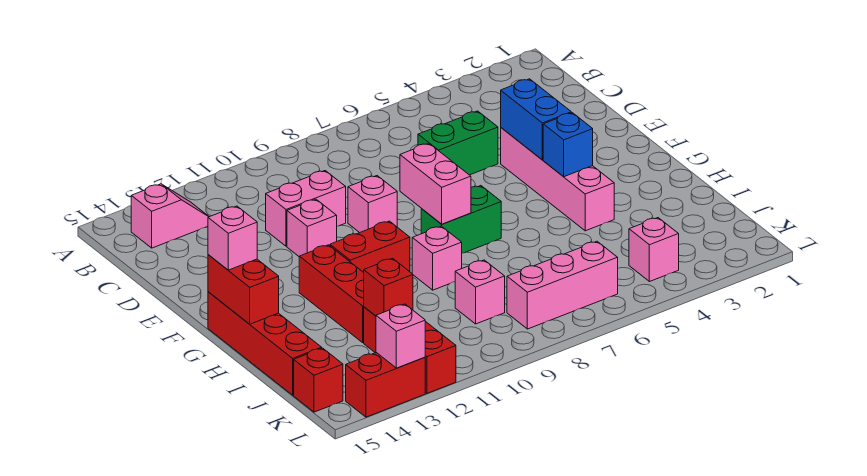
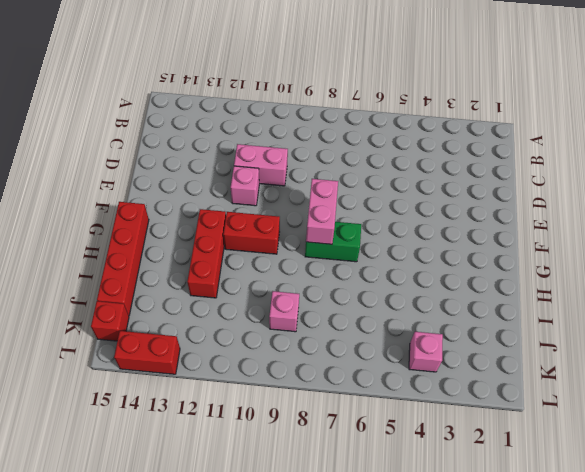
none -> pink 1x2 slope [131,184,209,248]
none -> green 1x2 brick [418,111,498,175]
none -> pink 1x4 brick [501,128,614,231]

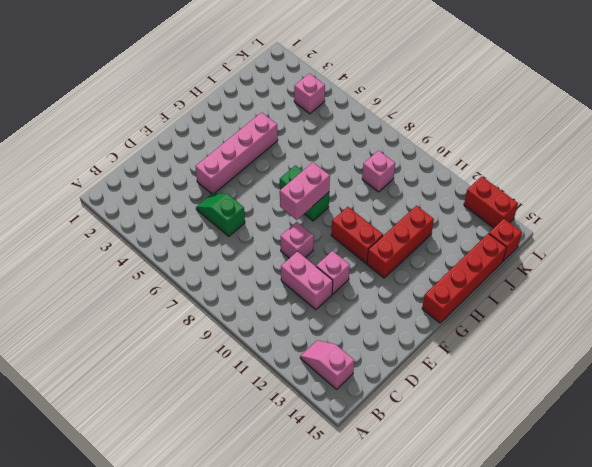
green 1x2 slope [196,193,245,236] -> green 1x2 brick [418,111,498,175]
none -> pink 1x1 brick [412,226,462,290]
none -> red 1x3 brick [364,307,456,393]
none -> pink 1x3 brick [507,241,618,329]

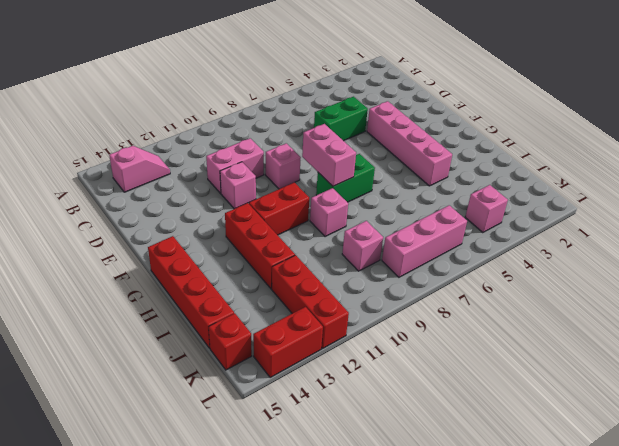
none -> blue 1x2 brick [501,79,571,160]
none -> blue 1x1 brick [543,113,593,177]
none -> red 1x2 brick [208,255,279,324]

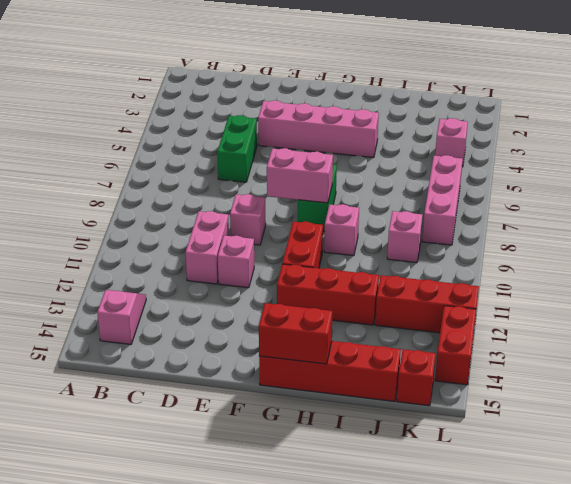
none -> blue 1x2 brick [501,79,571,160]
none -> blue 1x1 brick [543,113,593,177]
none -> red 1x1 brick [364,258,413,316]

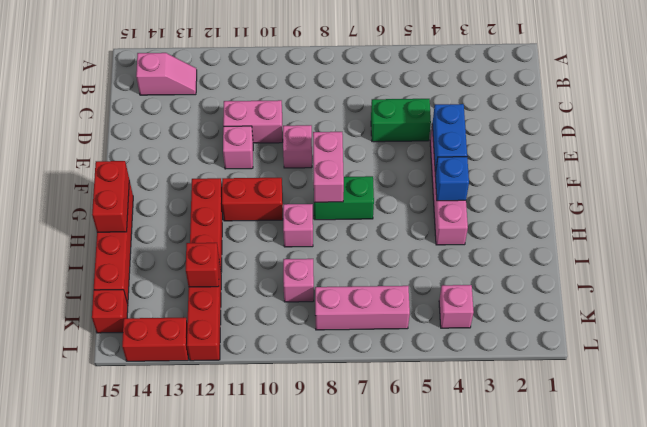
none -> pink 1x1 brick [376,304,425,368]
none -> pink 1x1 brick [208,206,257,270]

